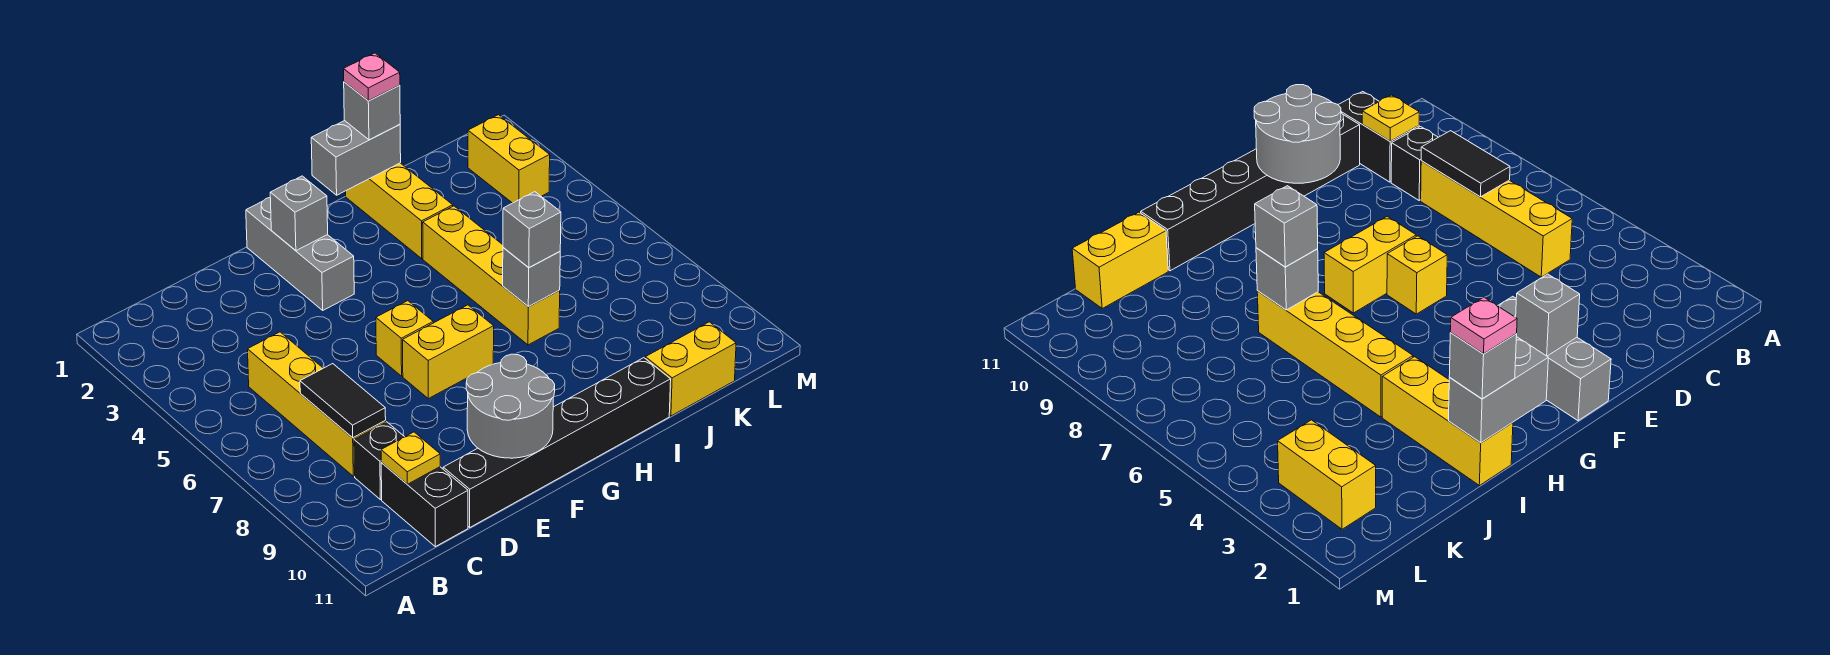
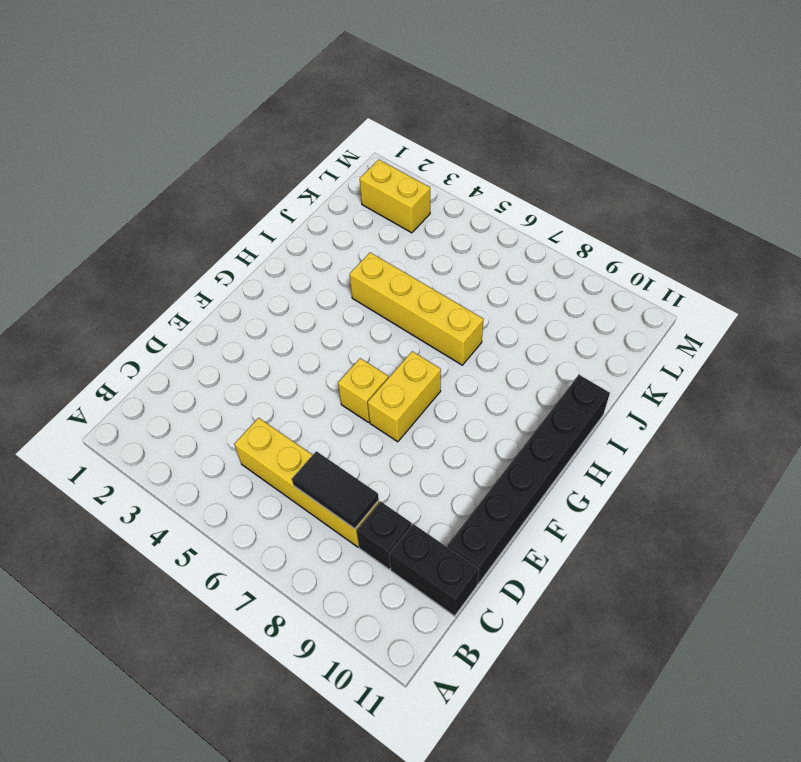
none -> grey 1x3 brick [246,198,354,310]
none -> yellow 1x3 brick [346,163,453,259]
none -> yellow 1x2 brick [645,322,736,416]

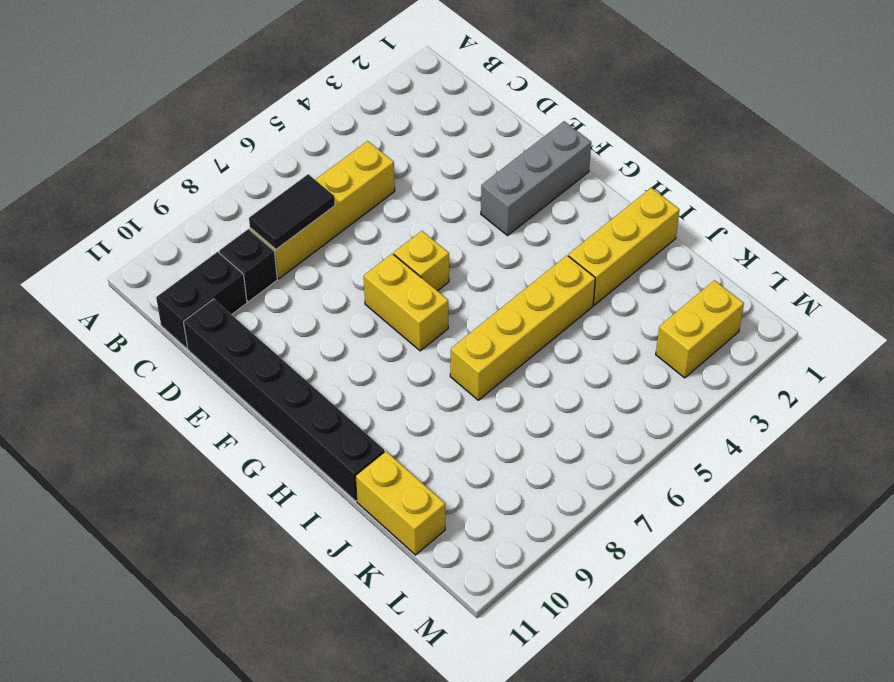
none -> yellow 1x1 plate [381,432,440,484]
none -> grey 2x2 round brick [466,354,555,458]
none -> grey 1x1 brick [270,176,328,251]

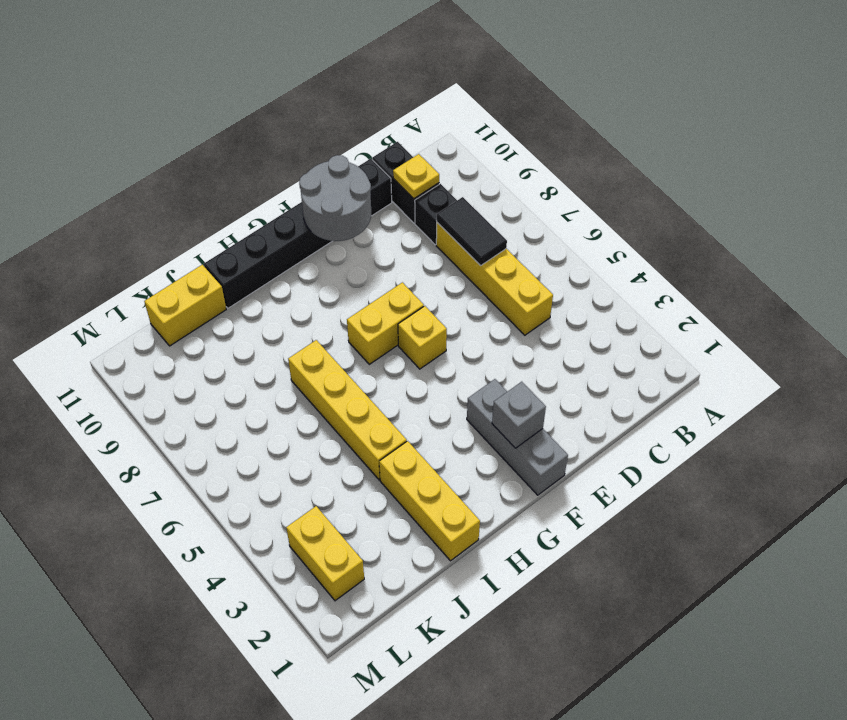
none -> grey 1x2 brick [311,121,401,195]
none -> grey 1x1 brick [503,248,560,306]
none -> grey 1x1 brick [344,82,400,140]

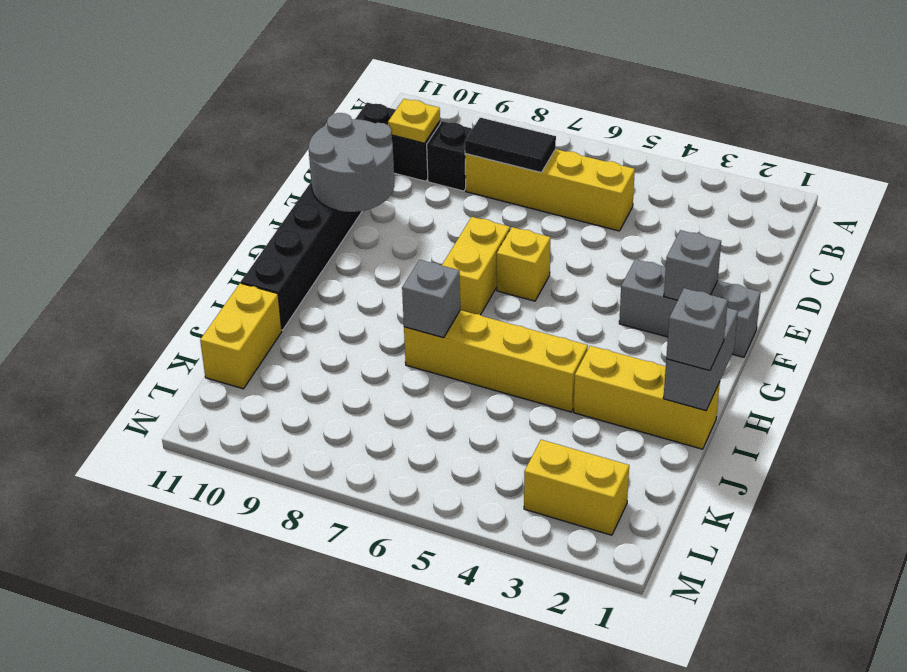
none -> grey 1x1 brick [503,192,561,268]
none -> pink 1x1 plate [344,53,400,101]

